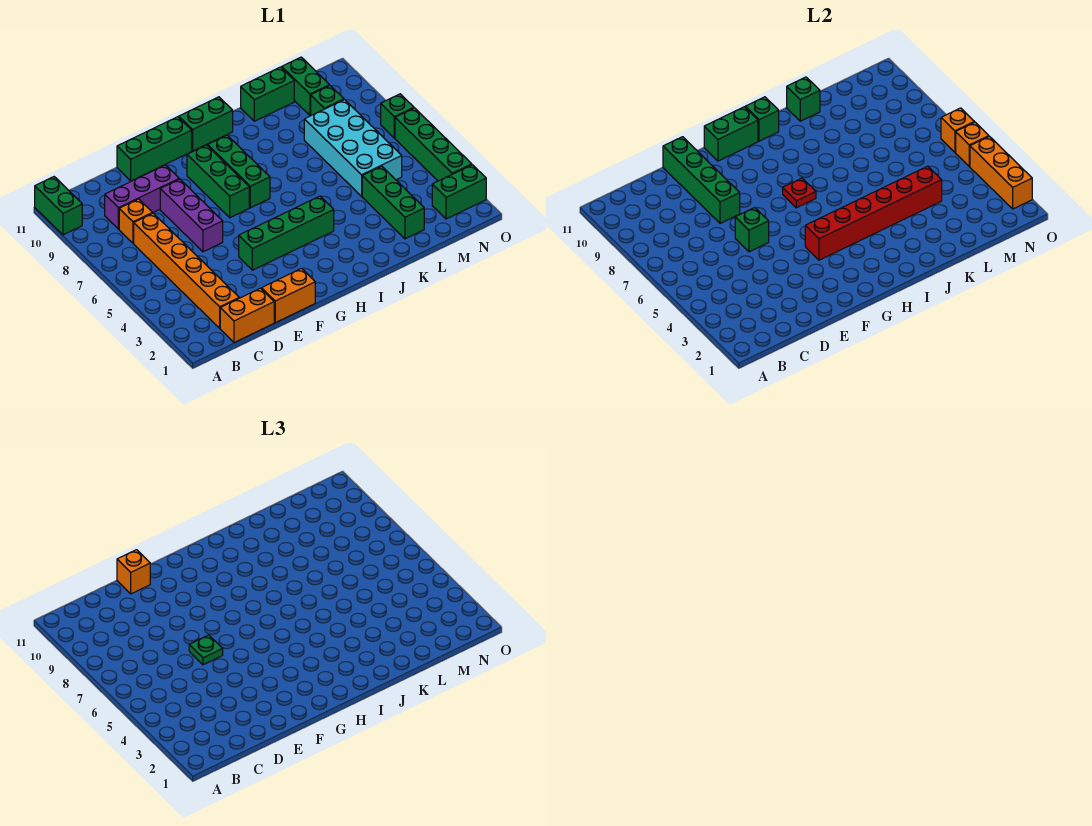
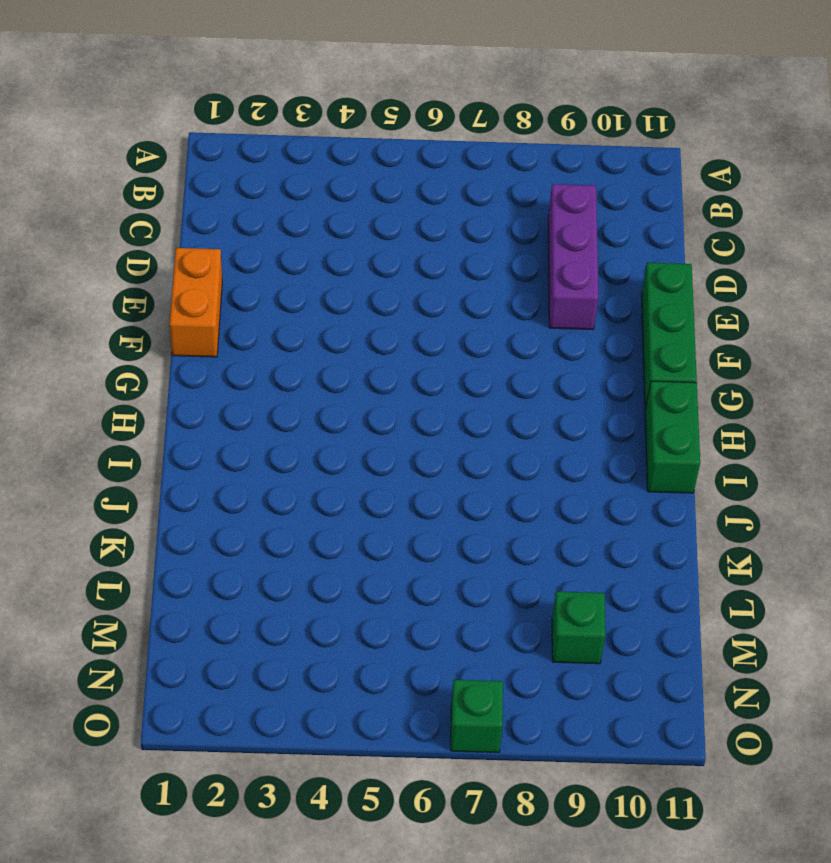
none -> green 1x2 brick [35,177,82,235]
none -> orange 1x2 brick [220,288,274,343]
none -> orange 1x6 brick [134,213,239,328]
none -> orange 1x1 brick [119,199,153,243]

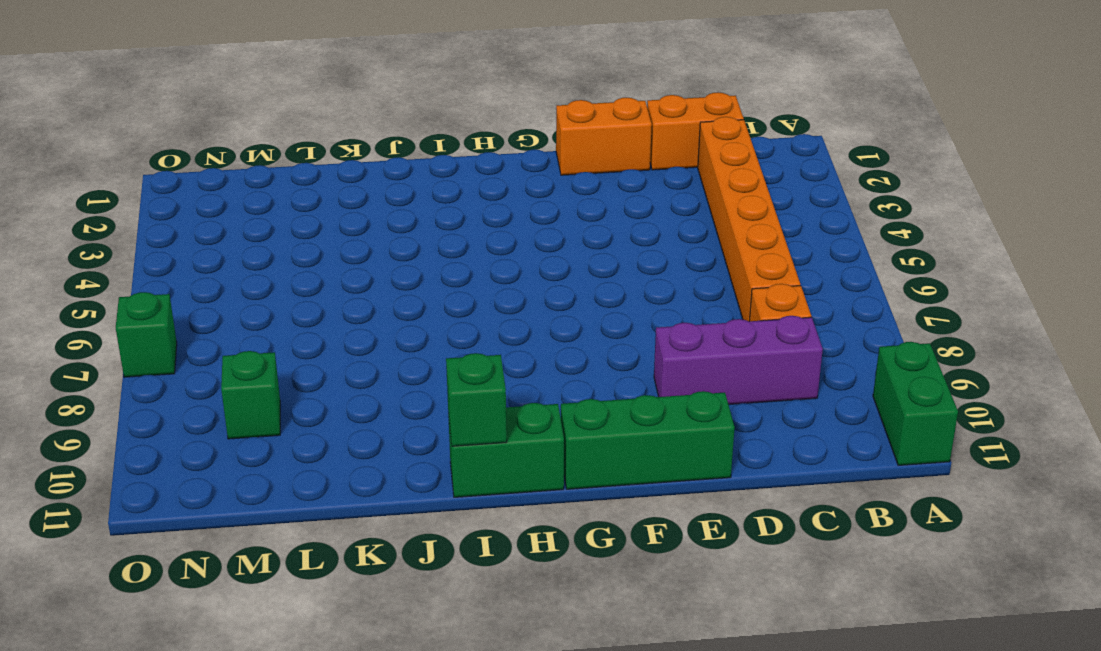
none -> purple 1x3 brick [160,179,223,252]
none -> green 1x4 brick [239,196,334,270]
none -> green 1x3 brick [187,145,249,218]
none -> green 1x3 brick [208,135,270,208]

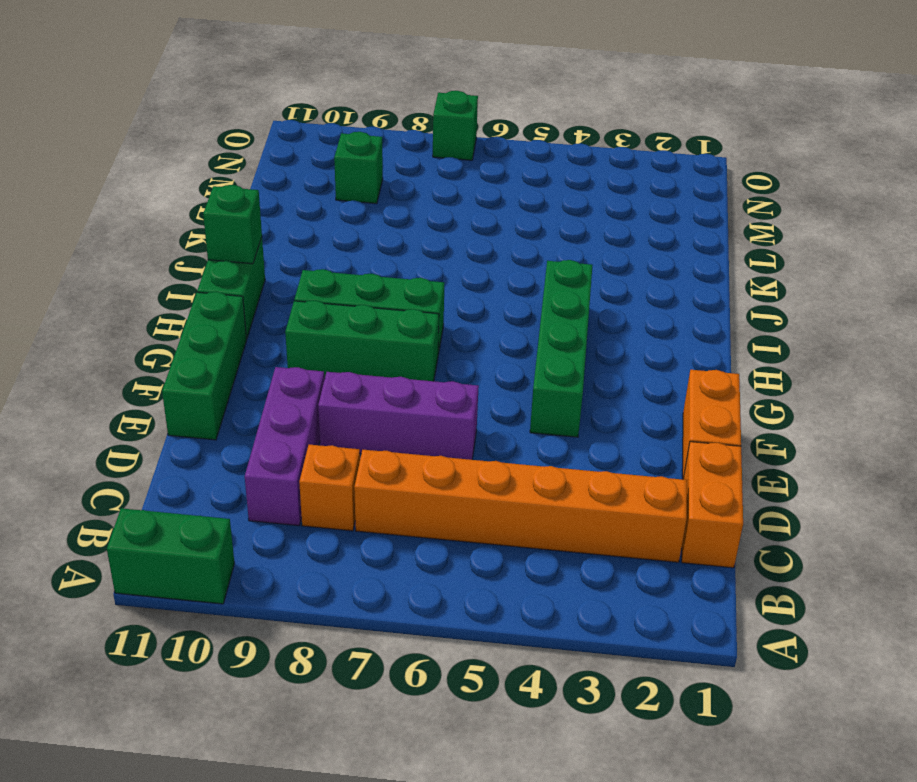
none -> green 1x2 brick [241,67,294,121]
none -> green 1x3 brick [362,166,424,239]
none -> cyan 2x4 brick [304,100,402,196]
none -> green 1x2 brick [282,57,329,115]

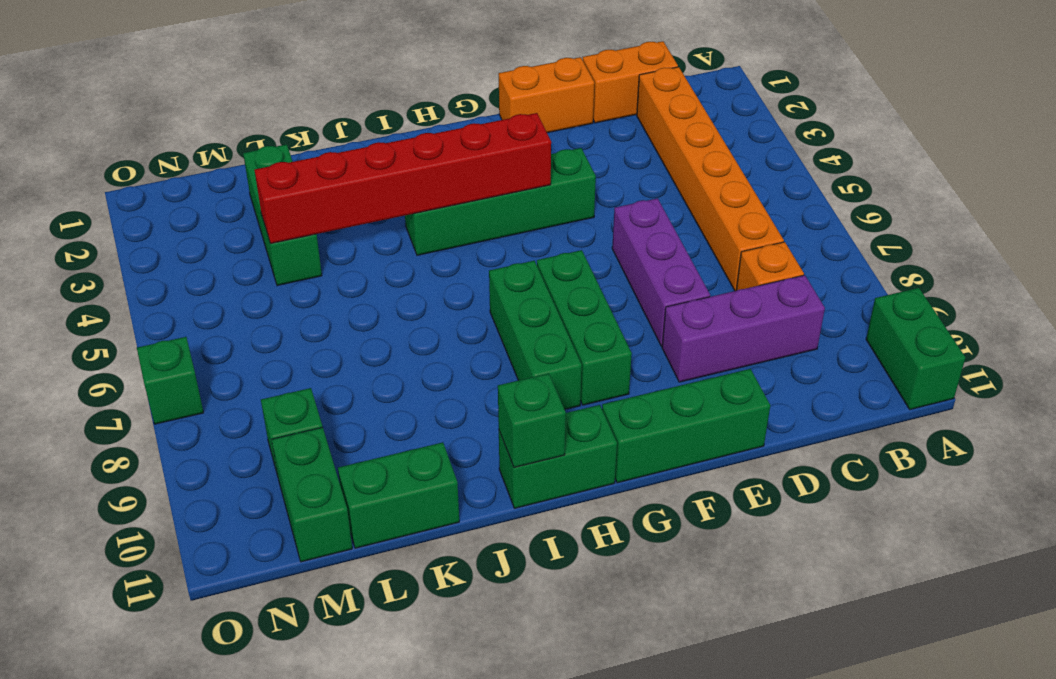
none -> cyan 2x4 brick [304,100,402,196]
none -> green 1x2 brick [432,165,486,219]
none -> green 1x4 brick [395,108,472,181]
none -> green 1x1 brick [735,208,769,252]

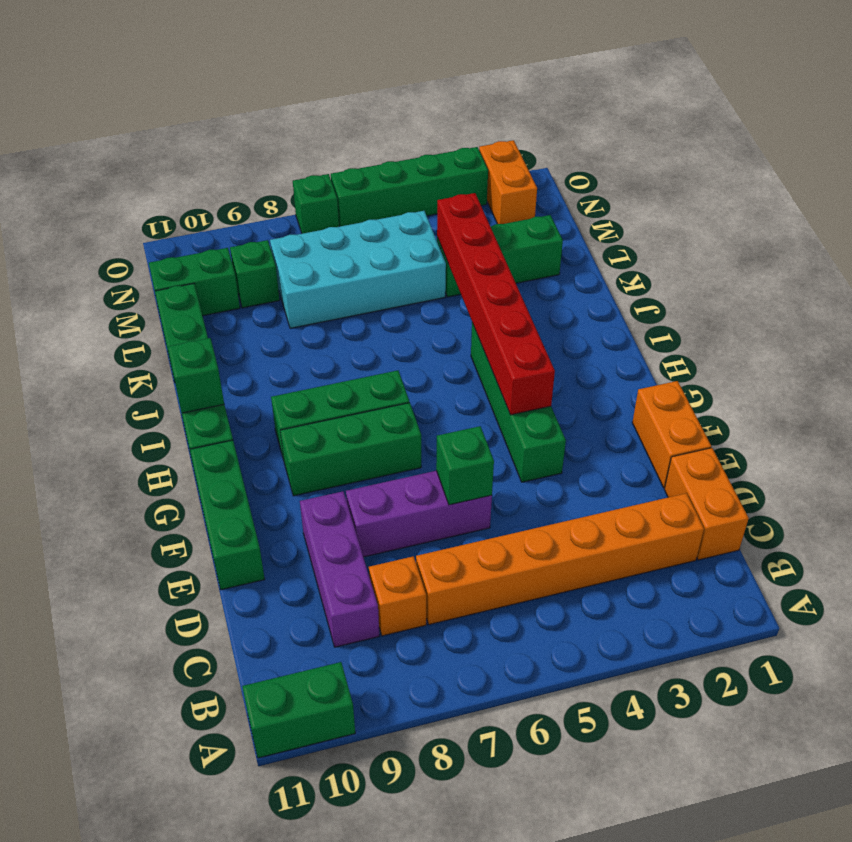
orange 1x2 brick [479,140,537,224] -> green 1x2 brick [432,165,486,219]
none -> green 1x4 brick [663,137,740,223]
none -> green 1x2 brick [704,107,758,161]
none -> red 1x1 plate [783,178,816,208]
none -> green 1x1 brick [787,77,820,121]

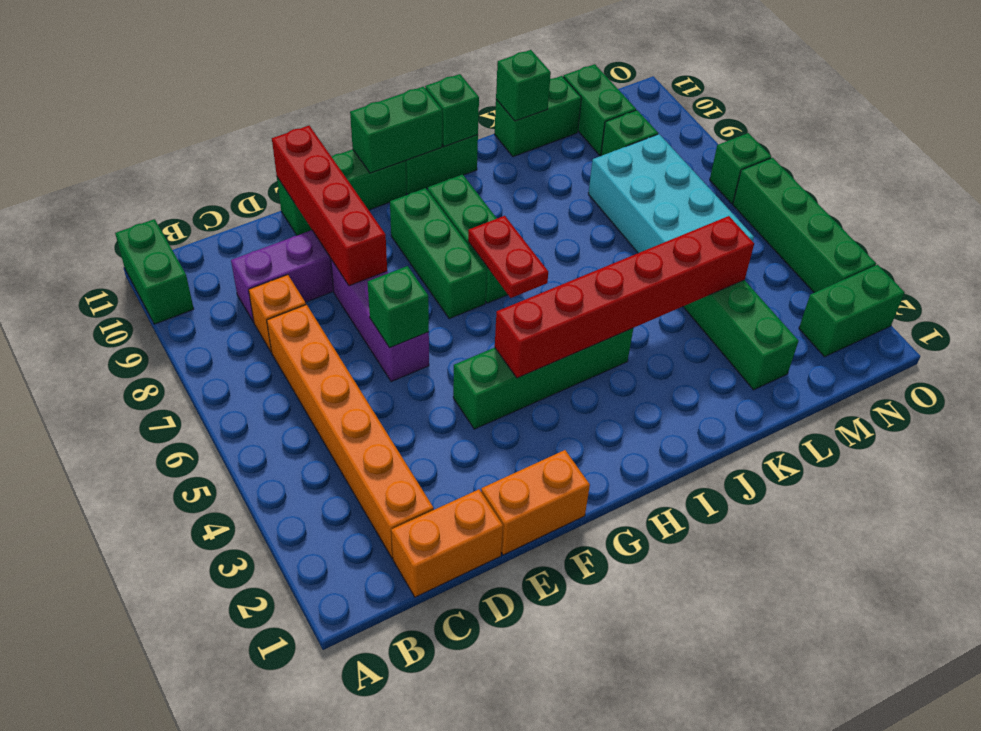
red 1x4 brick [272,126,387,286] -> green 1x4 brick [663,137,740,223]
red 1x2 plate [468,216,548,298] -> red 1x1 plate [783,178,816,208]
none -> orange 1x3 brick [970,136,1032,209]
none -> orange 1x1 brick [956,122,989,166]
none -> orange 1x1 brick [941,108,974,152]
none -> green 1x1 plate [189,635,223,665]

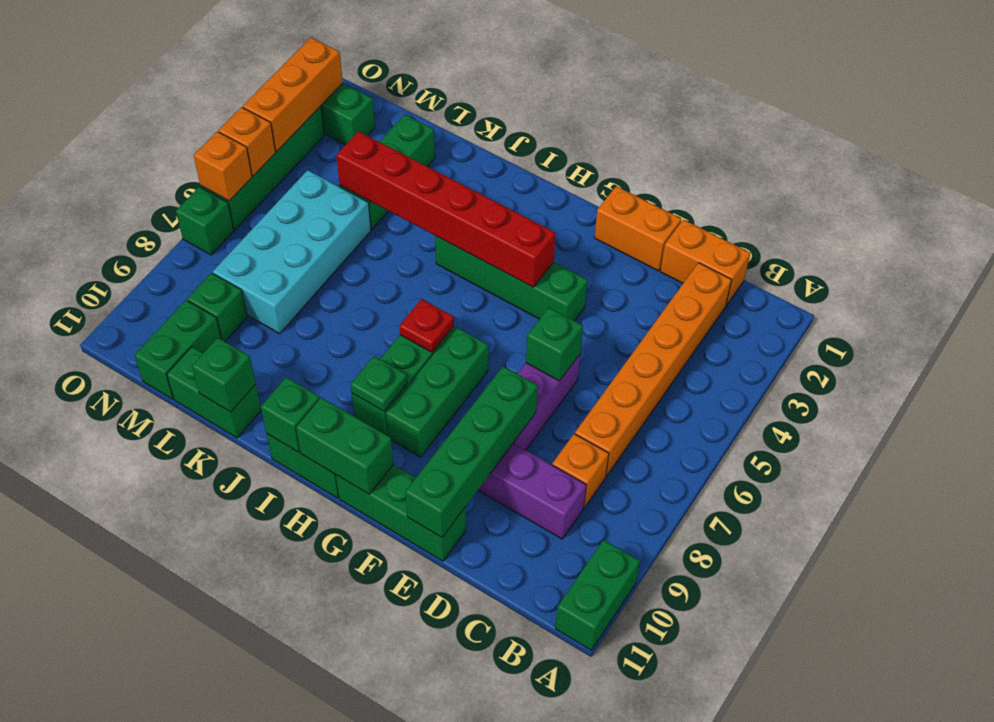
green 1x1 plate [351,356,407,411] -> green 1x1 plate moved to [189,635,223,665]
none -> orange 1x1 brick [117,550,150,594]

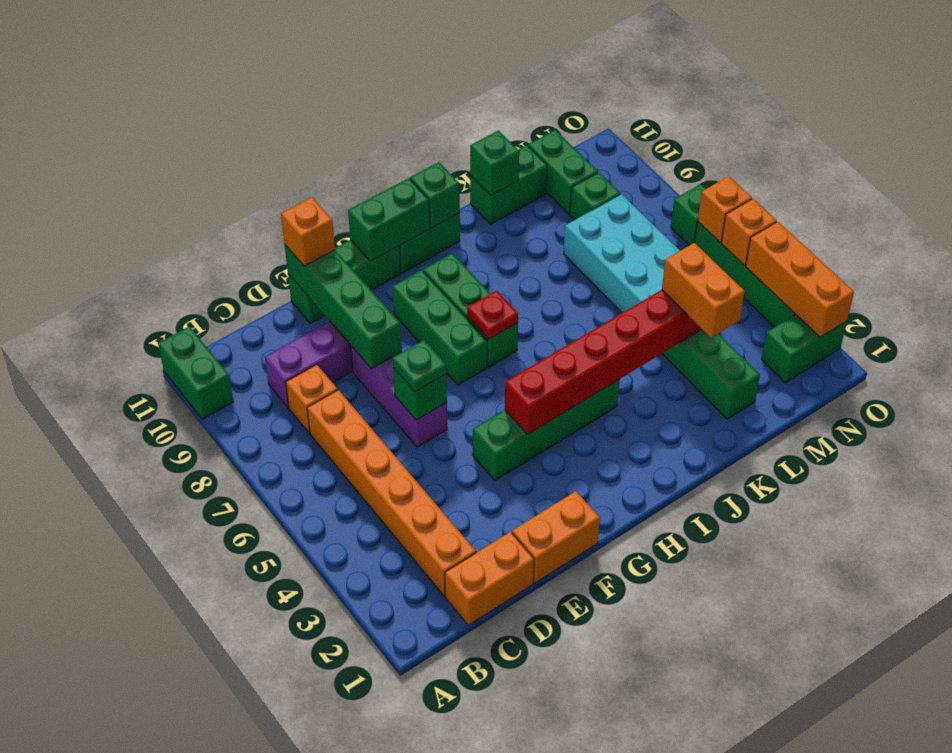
orange 1x2 brick [662,243,745,338] -> none

